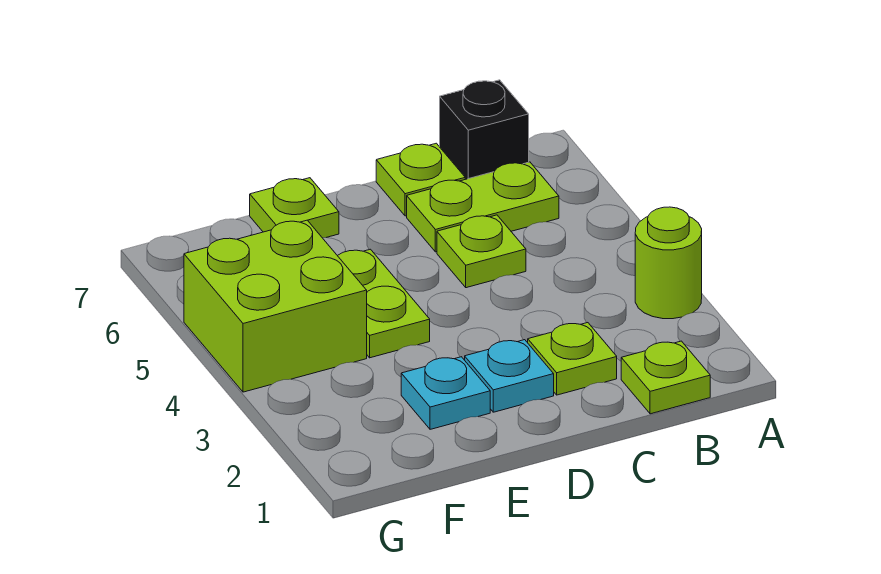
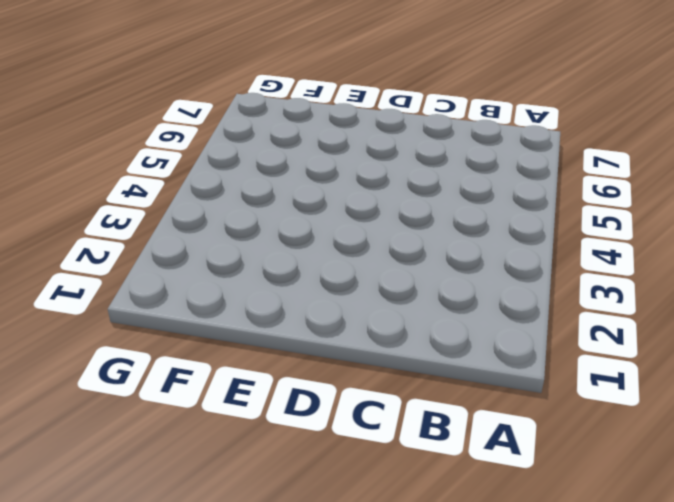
none -> lime 1x1 round brick [635,207,702,319]
none -> lime 1x1 plate [621,341,710,414]
none -> lime 1x2 plate [407,162,559,252]

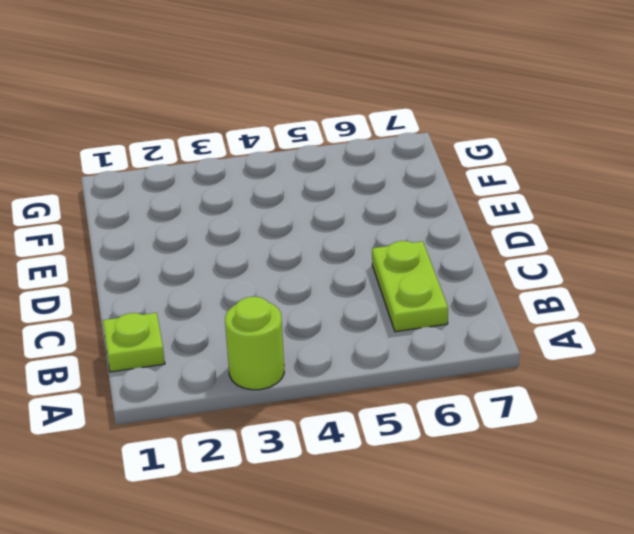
none -> black 1x1 brick [440,80,529,179]
none -> lime 1x1 plate [528,323,617,395]
none -> lime 1x1 plate [437,215,526,288]

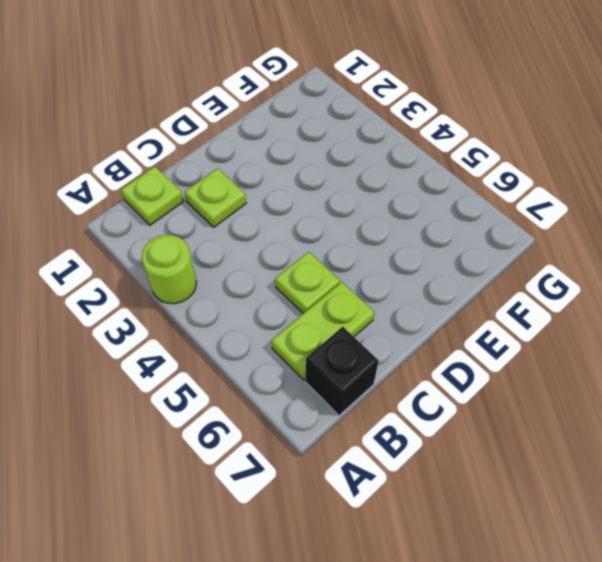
none -> lime 1x1 plate [376,143,465,216]
none -> cyan 1x1 plate [465,340,554,412]
none -> cyan 1x1 plate [401,357,490,429]

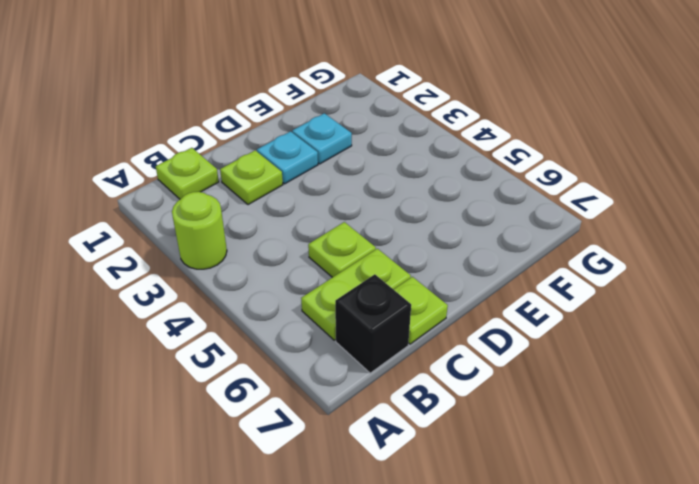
none -> lime 1x2 plate [338,249,430,358]
none -> lime 1x1 plate [250,178,339,238]
none -> lime 2x2 brick [184,220,367,392]

